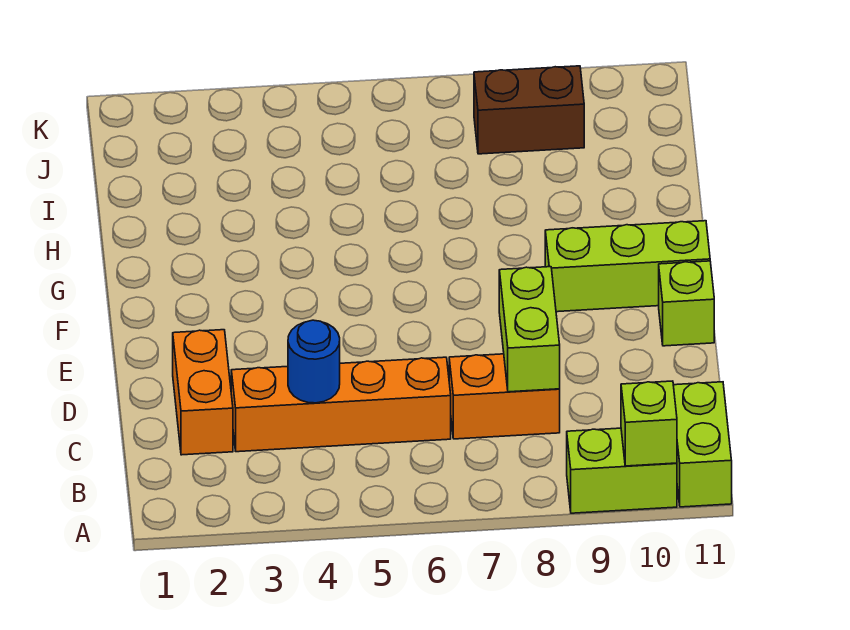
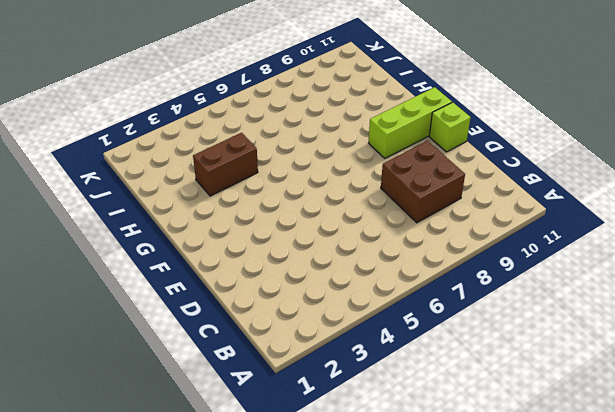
brown 2x2 brick [381,141,465,223] -> orange 1x2 brick [449,354,560,439]
brown 1x2 brick [193,133,258,196] -> brown 1x2 brick moved to [474,66,584,154]
none -> lime 1x2 brick [567,428,677,513]
none -> lime 1x2 brick [673,382,732,507]

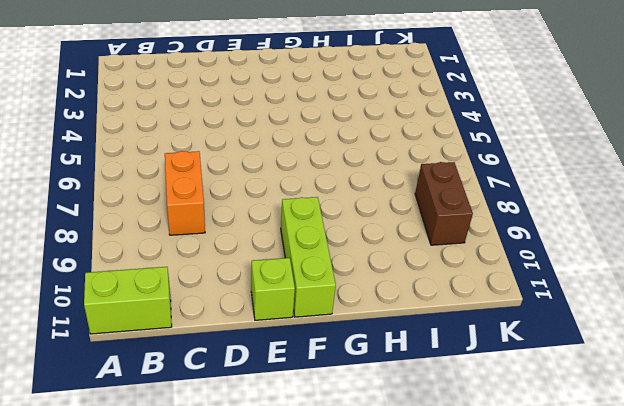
none -> lime 1x2 brick [567,428,677,513]
none -> orange 1x2 brick [173,330,233,455]

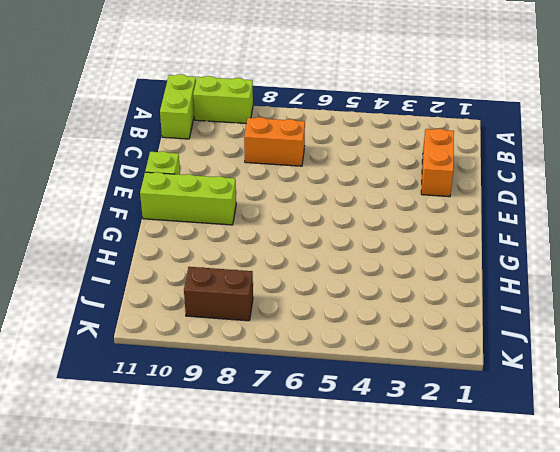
none -> orange 1x4 brick [231,357,451,452]
none -> lime 1x1 brick [621,381,677,466]

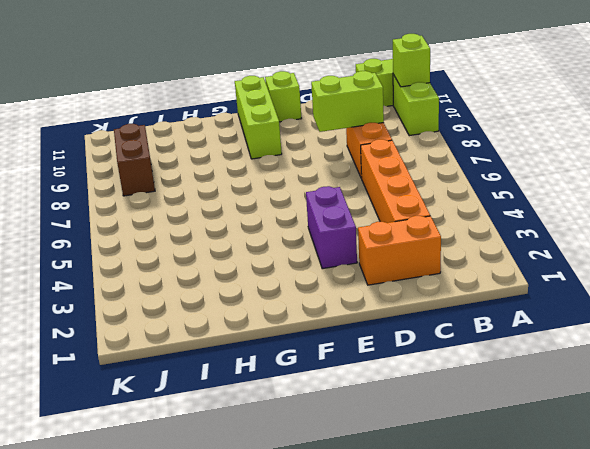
purple 1x2 brick [306,186,357,269] -> none
none -> blue 1x1 round brick [288,320,340,403]

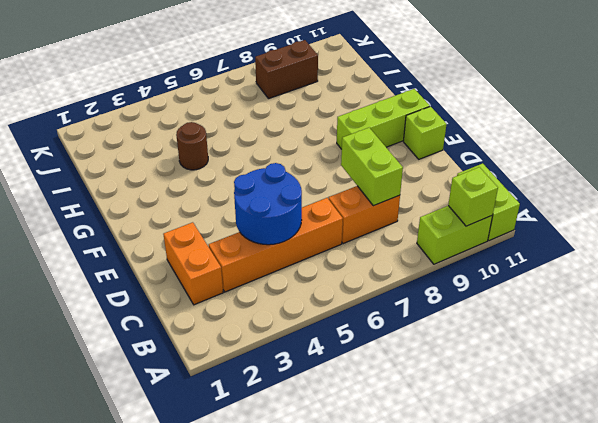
blue 2x2 round brick [234,163,302,245] -> blue 1x1 round brick [288,320,340,403]
brown 1x1 round brick [176,122,208,170] -> none

